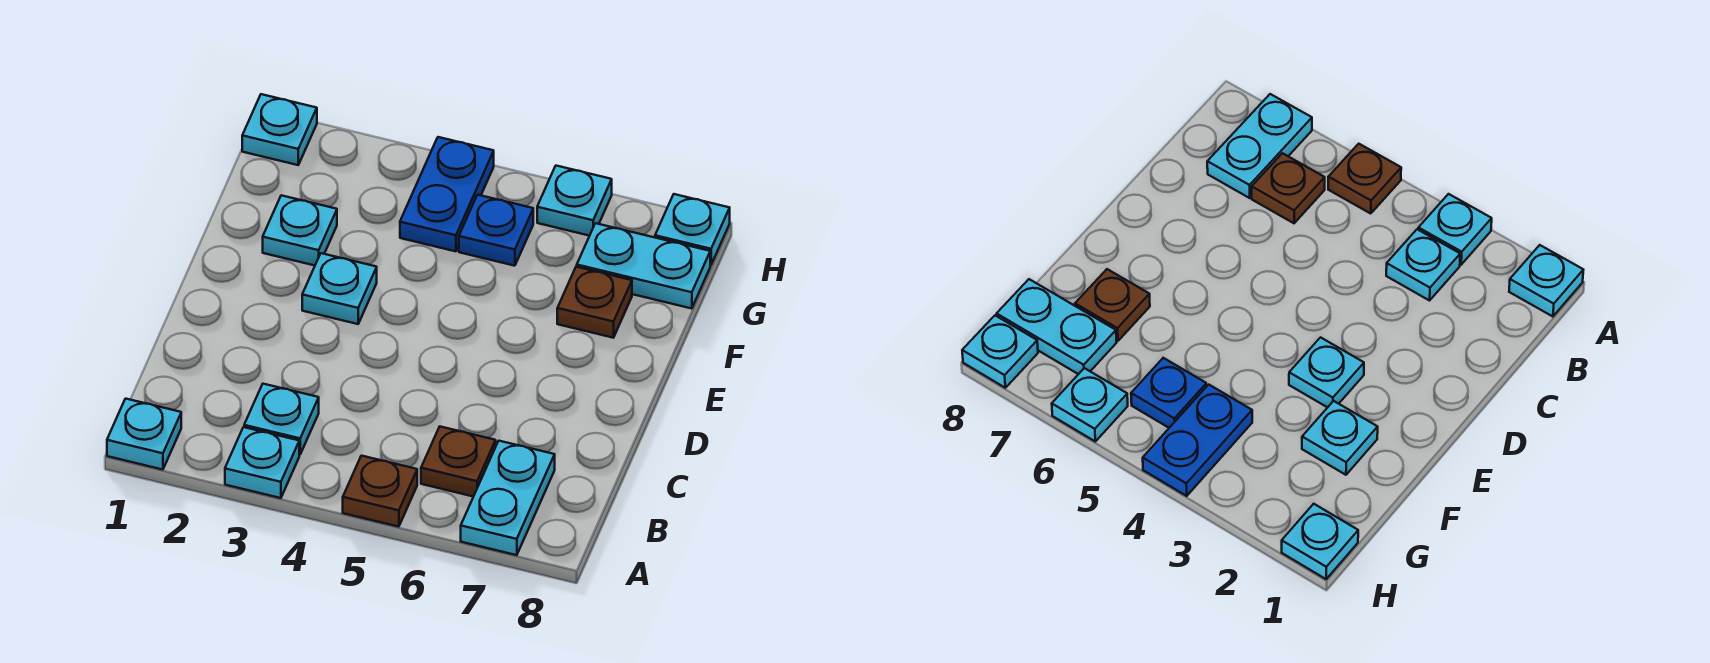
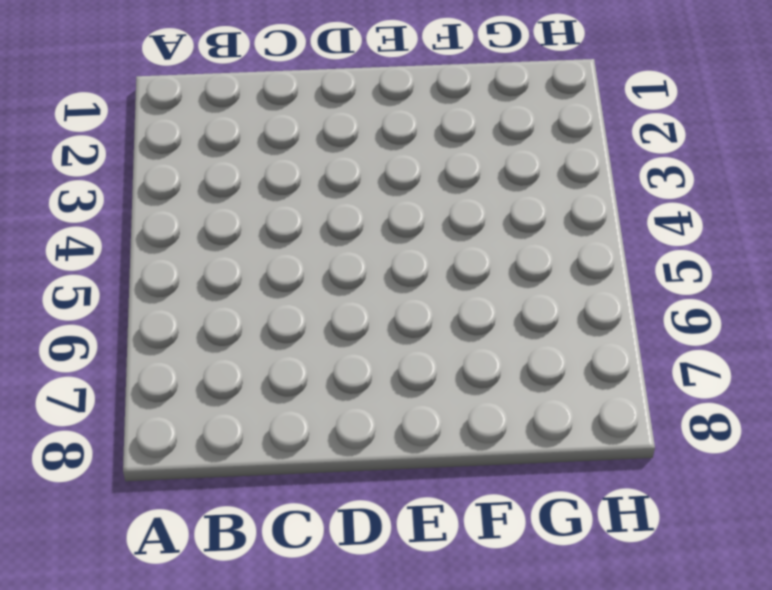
none -> cyan 1x1 plate [107,399,181,470]
none -> cyan 1x1 plate [225,427,299,498]
none -> brown 1x1 plate [343,456,417,527]

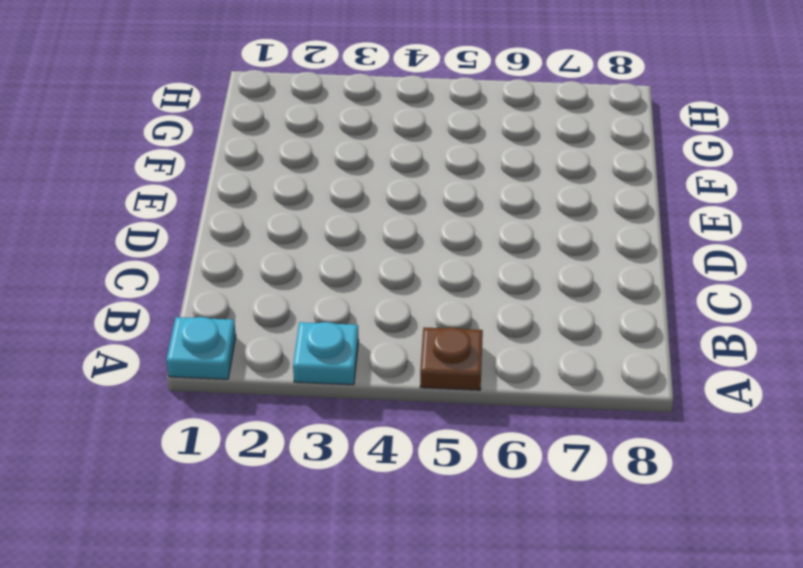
none -> cyan 1x2 plate [461,441,555,555]
none -> cyan 1x1 plate [244,384,319,455]
none -> brown 1x1 plate [421,427,496,497]

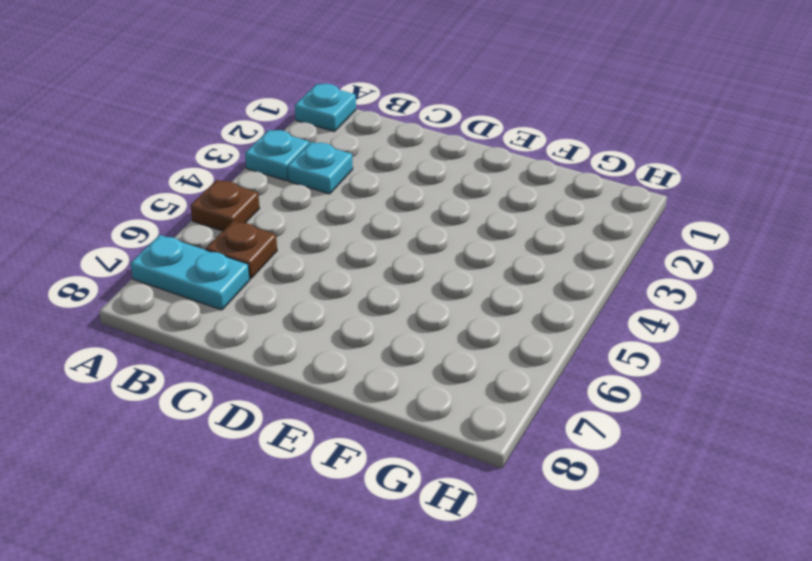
none -> cyan 1x1 plate [302,253,377,324]
none -> cyan 1x1 plate [263,195,337,266]
none -> brown 1x1 plate [557,267,632,338]

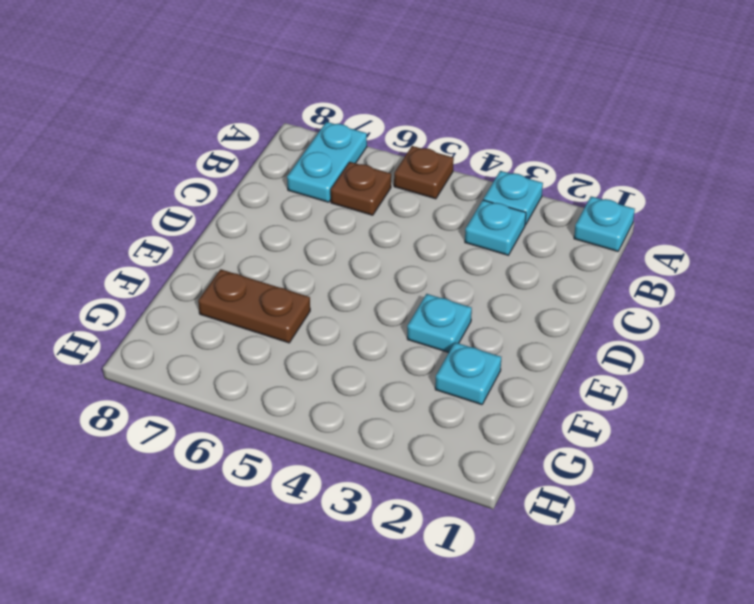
brown 1x2 plate [198,269,310,343] -> brown 1x1 plate [557,267,632,338]
none -> blue 1x2 plate [400,137,494,251]
none -> blue 1x1 plate [459,195,533,266]
none -> cyan 1x2 plate [577,223,710,309]

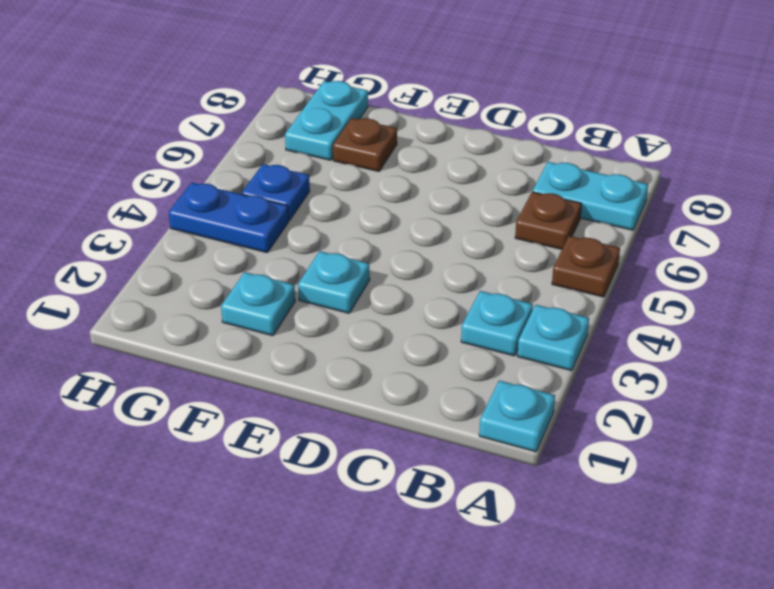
none -> cyan 1x1 plate [242,94,317,165]
none -> cyan 1x1 plate [537,166,612,236]
none -> cyan 1x1 plate [655,194,730,265]

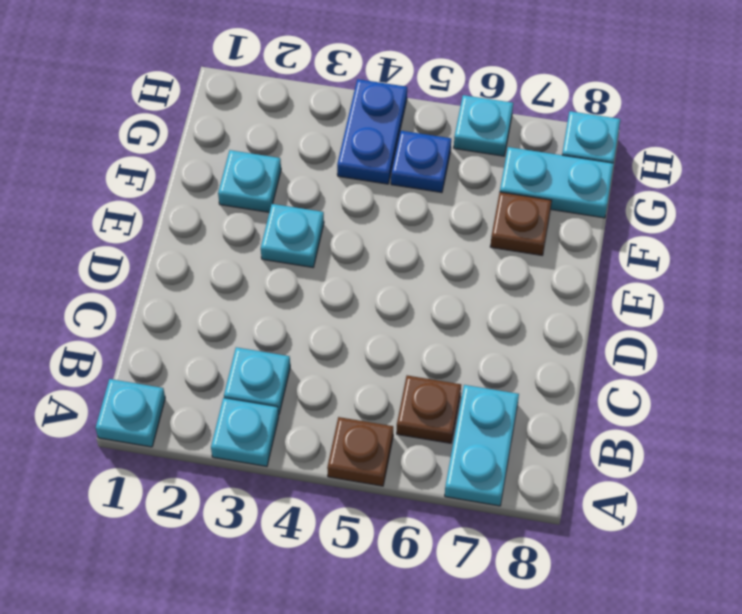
none -> cyan 1x1 plate [242,94,317,165]

